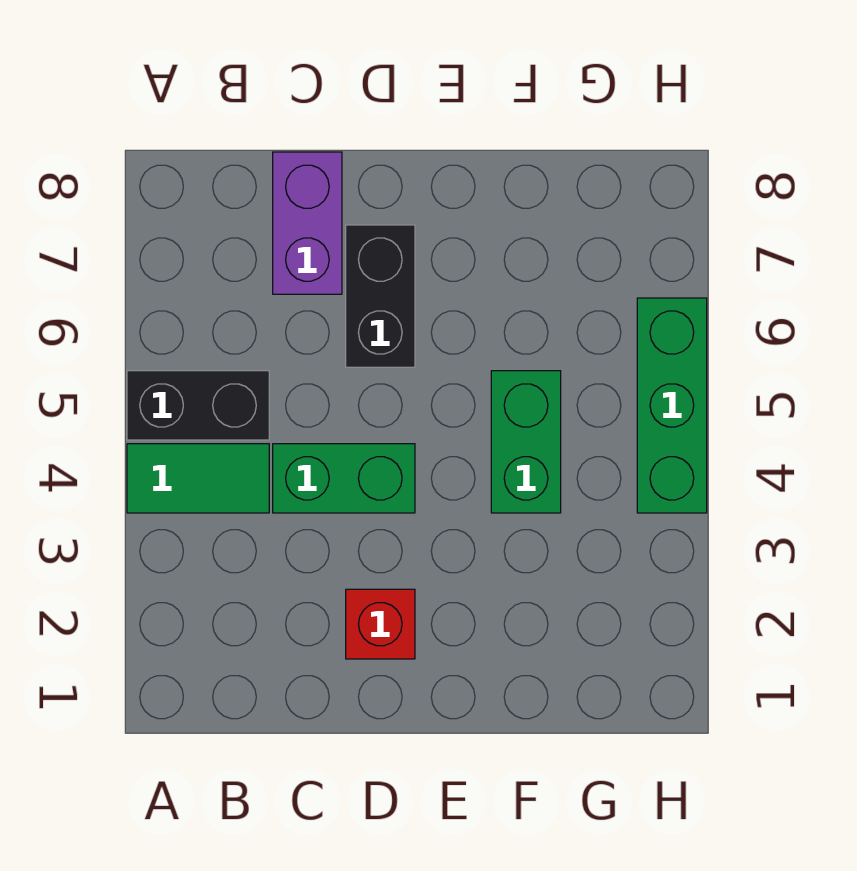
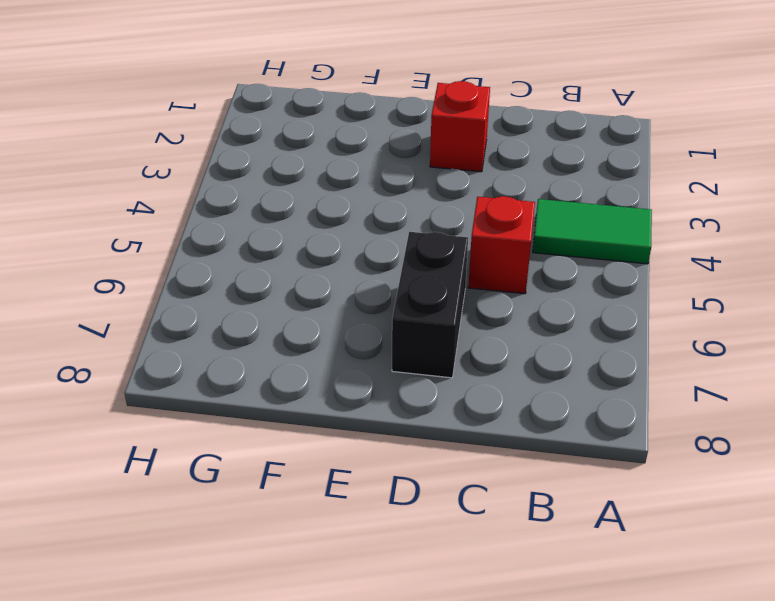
red 1x1 brick [468,196,535,294] -> none
none -> black 1x2 brick [127,371,269,440]
none -> green 1x2 brick [273,444,415,513]

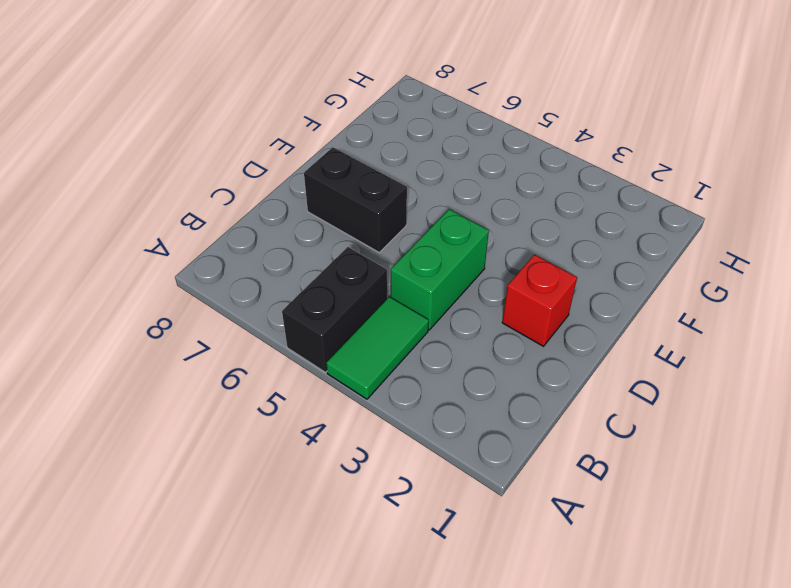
none -> purple 1x2 brick [273,152,342,294]
none -> green 1x2 brick [491,371,561,513]

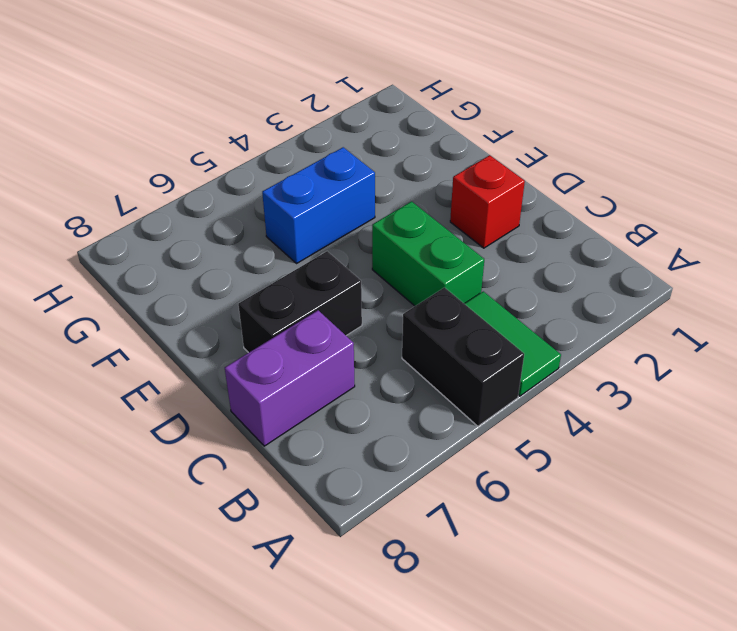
blue 1x2 brick [262,147,375,264] -> green 1x2 brick [491,371,561,513]
none -> green 1x3 brick [637,298,707,513]

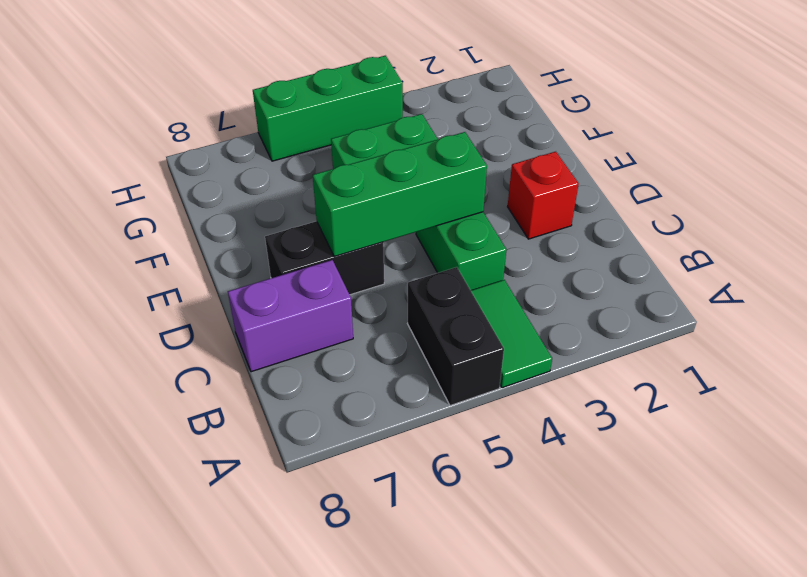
green 1x3 brick [313,132,487,257] -> none

